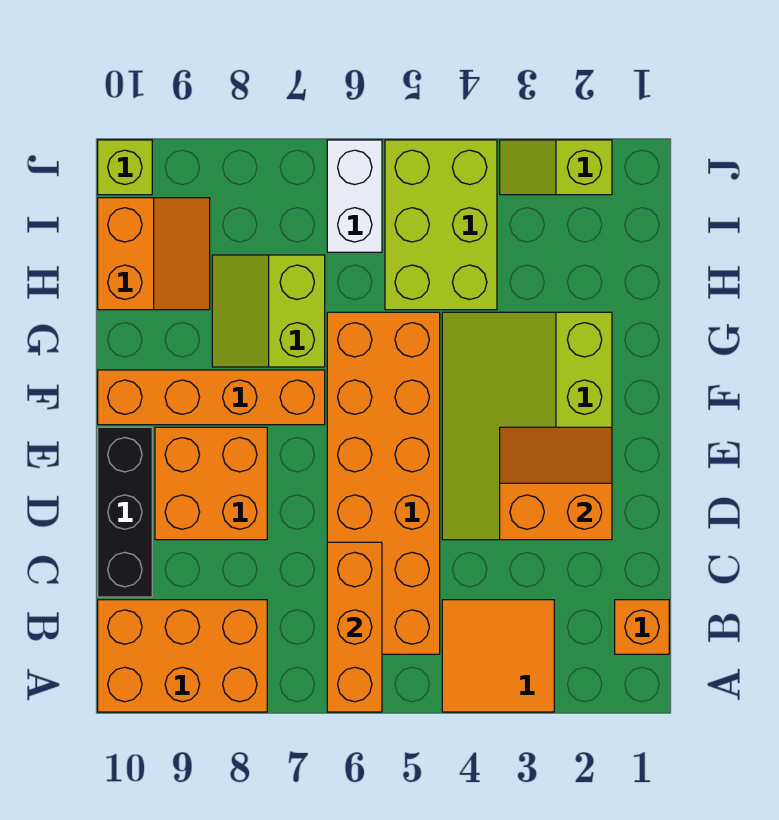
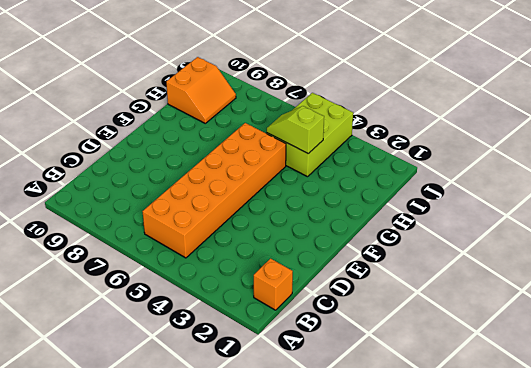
lime 1x2 slope [267,106,324,154] -> lime 1x2 slope moved to [500,140,612,195]
none -> orange 2x2 tile [442,600,554,712]
none -> orange 2x3 brick [98,600,267,712]
none -> black 1x3 brick [98,427,152,597]

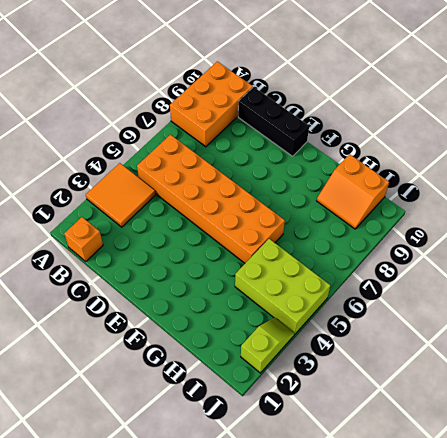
none -> lime 3x4 slope [442,312,612,540]
none -> orange 2x2 brick [155,427,267,540]
none -> orange 1x4 brick [98,370,325,425]

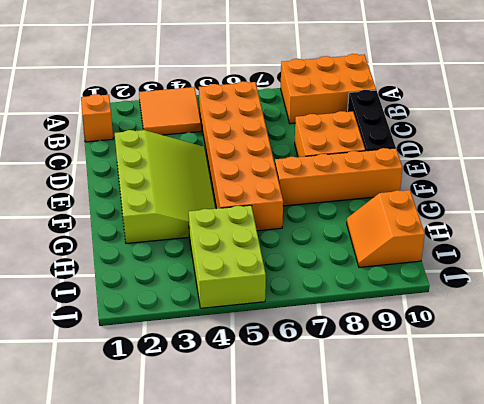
none -> lime 2x2 slope [212,255,325,367]
none -> white 1x2 brick [327,140,382,252]
none -> lime 1x2 slope [500,140,612,195]

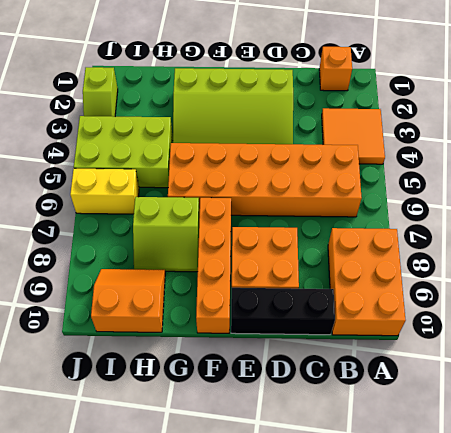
yellow 1x2 brick [70,168,139,214] -> white 1x2 brick [327,140,382,252]
none -> lime 1x1 brick [98,140,152,195]
none -> orange 1x3 brick [327,542,382,712]
none -> orange 2x2 slope [500,427,612,540]

